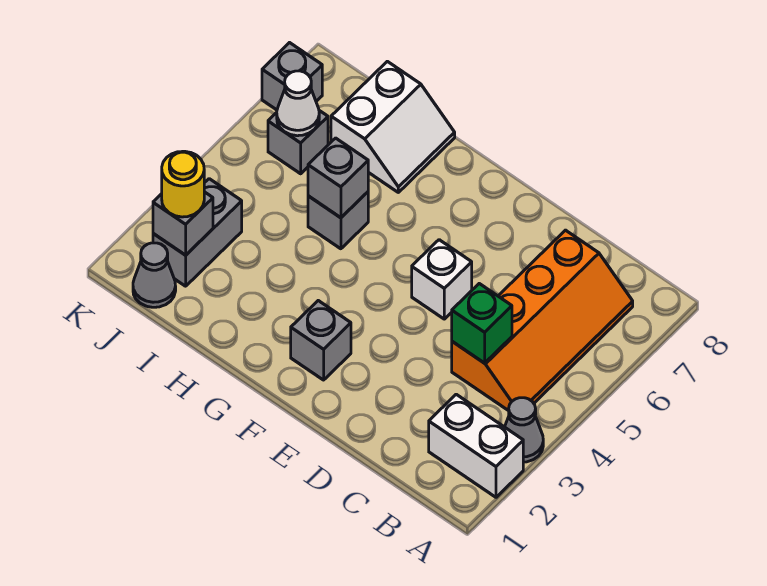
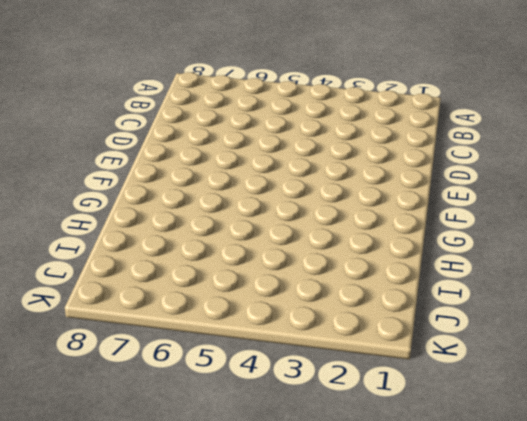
none -> white 1x2 brick [429,394,523,497]
none -> grey 1x1 cone [505,398,543,462]
none -> orange 2x4 slope [452,230,633,411]

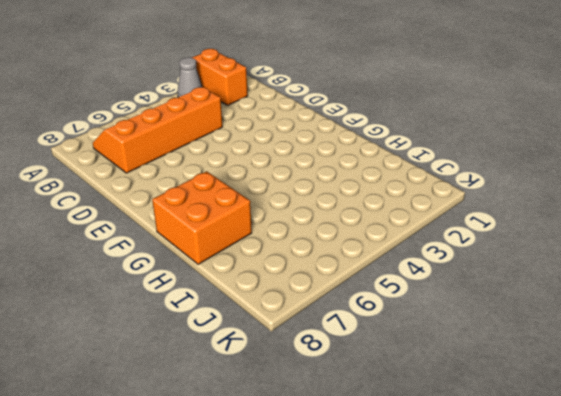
orange 1x2 brick [192,49,248,105] -> white 1x2 brick [429,394,523,497]
orange 2x2 brick [152,171,252,264] -> white 2x2 slope [331,61,455,192]
none -> white 1x1 brick [412,240,472,319]
none -> grey 1x1 brick [291,301,351,380]
none -> grey 1x1 brick [308,192,368,249]

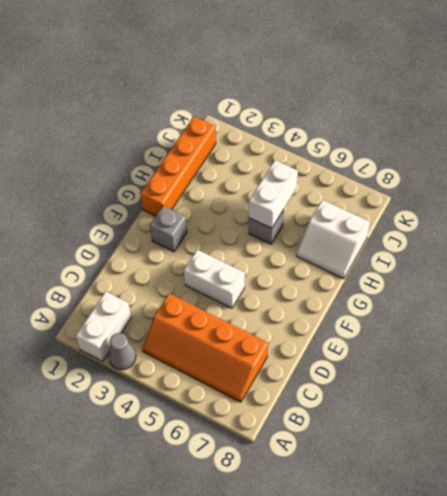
white 1x2 brick [184,250,245,308] -> white 1x1 brick [412,240,472,319]
orange 1x4 brick [141,117,216,216] -> grey 1x1 cone [133,243,176,307]
white 1x2 brick [249,160,298,228] -> grey 1x1 brick [308,138,368,218]
none -> grey 1x2 brick [153,179,242,286]
none -> grey 1x1 brick [268,111,328,174]
none -> grey 1x1 brick [262,43,322,110]

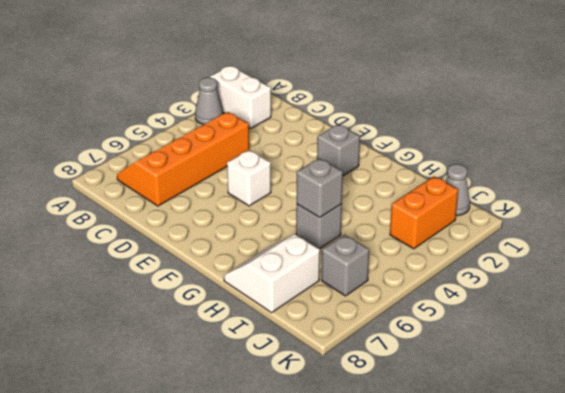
orange 1x2 brick [390,176,458,249] -> grey 1x2 brick [153,179,242,286]
none -> grey 1x1 brick [262,43,322,110]
none -> green 1x1 brick [452,284,512,363]
none -> grey 1x1 brick [153,192,213,255]

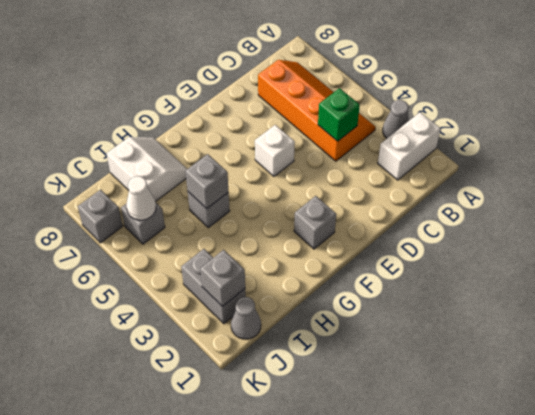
none -> yellow 1x1 round brick [162,151,204,217]

